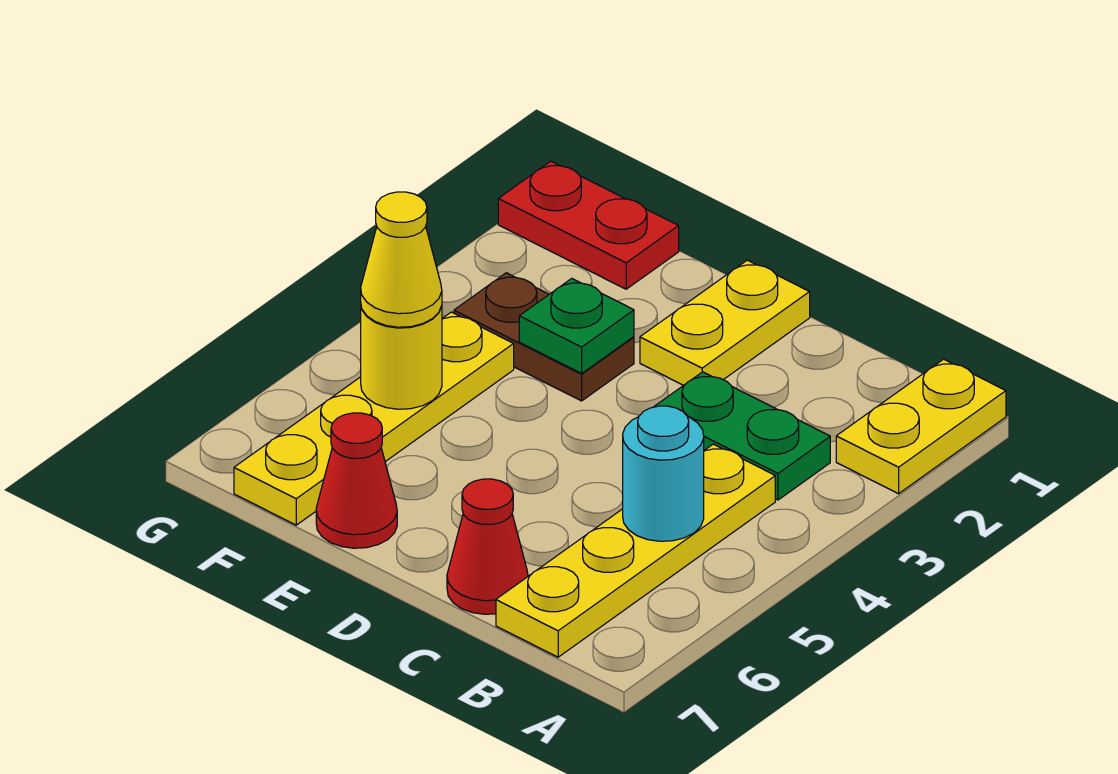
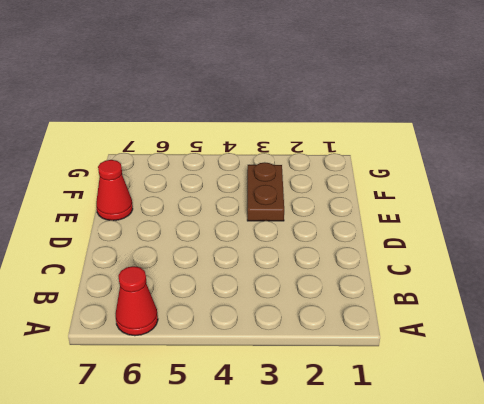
red 1x1 cone [116,266,158,336] -> red 1x1 cone moved to [447,479,528,614]
none -> yellow 1x2 plate [836,359,1006,494]
none -> green 1x2 plate [654,372,830,500]
none -> yellow 1x4 plate [496,444,775,657]

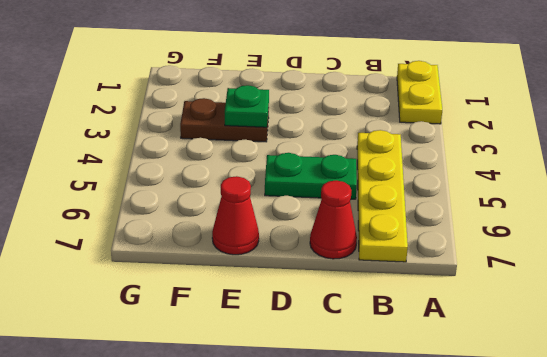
green 1x2 plate [265,153,357,199] -> green 1x2 plate moved to [654,372,830,500]
none -> yellow 1x2 plate [640,260,810,385]
none -> red 1x2 plate [498,161,679,289]
none -> yellow 1x4 plate [234,312,514,525]

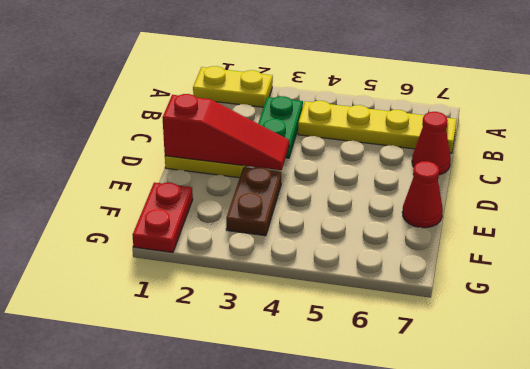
red 1x3 slope [163,94,289,170] -> none
none -> yellow 1x4 plate [234,312,514,525]
none -> cyan 1x1 round brick [623,406,704,541]
none -> green 1x1 plate [519,279,634,373]

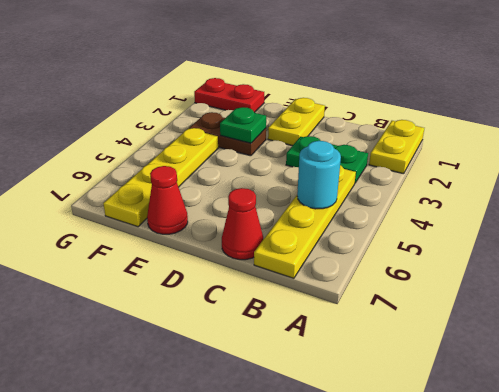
none -> yellow 1x1 round brick [361,306,442,409]
none -> yellow 1x1 cone [361,192,442,327]

